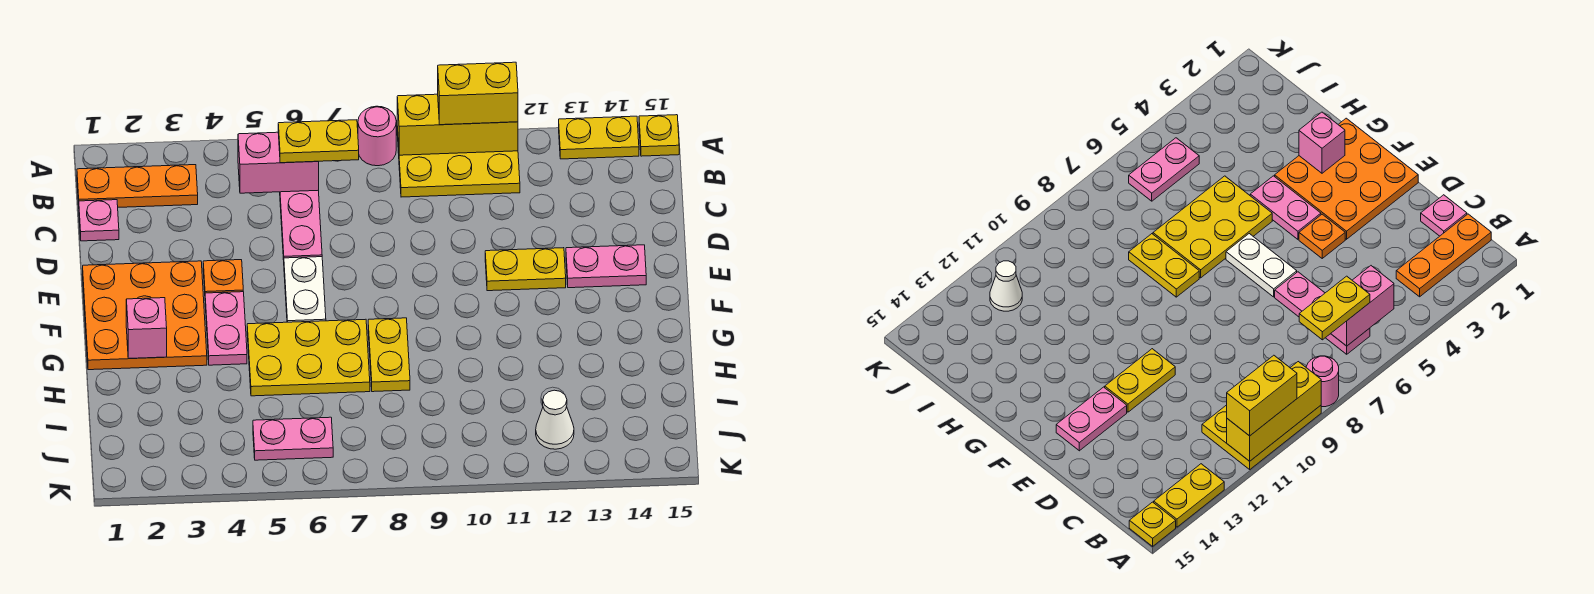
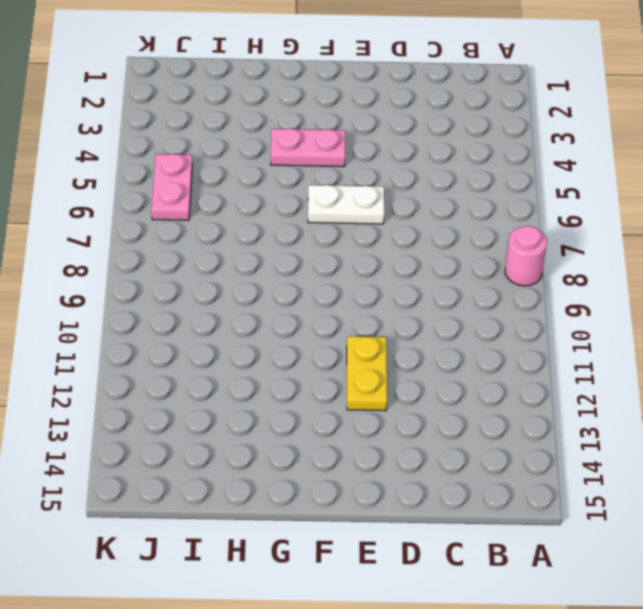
none -> yellow 2x3 plate [397,127,520,197]
none -> yellow 1x2 plate [559,116,639,159]
none -> yellow 1x1 plate [639,115,679,156]

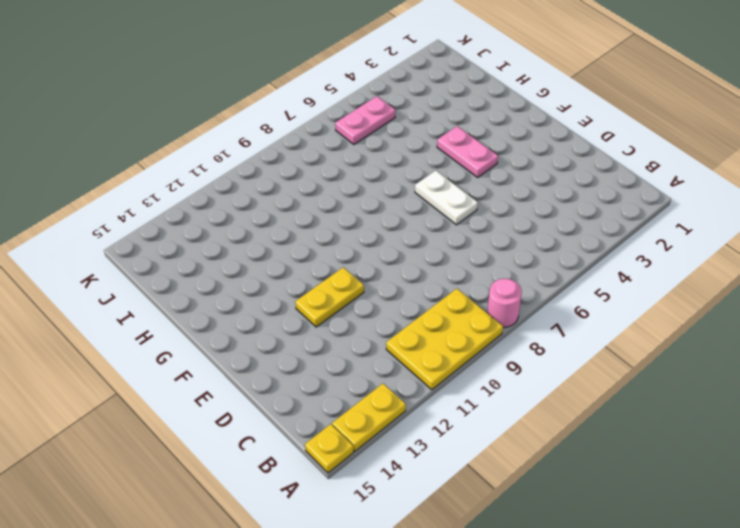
none -> orange 1x3 plate [77,165,198,207]
none -> pink 1x3 plate [280,191,322,260]
none -> pink 1x1 plate [79,200,119,241]

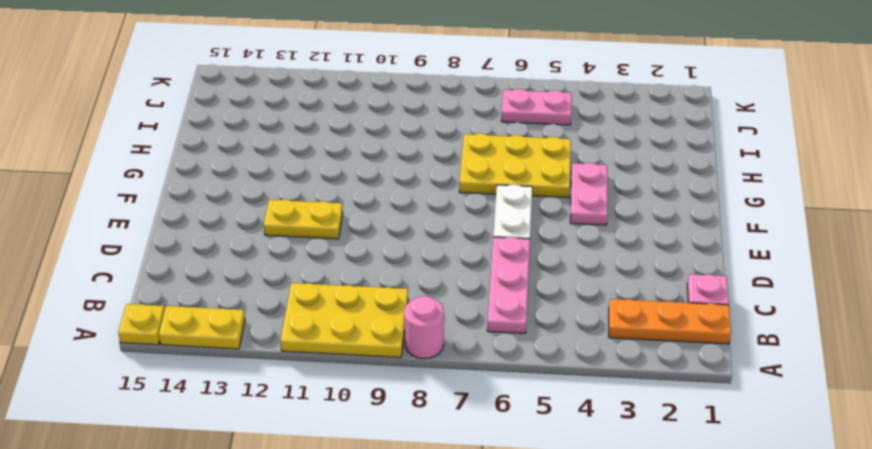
none -> orange 3x3 plate [83,261,207,370]
none -> orange 1x1 plate [203,260,243,293]
none -> pink 1x2 plate [566,245,646,288]

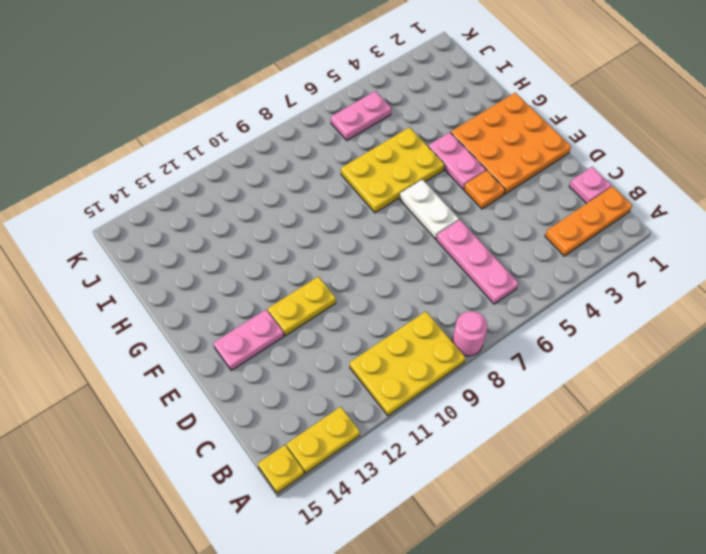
none -> yellow 1x2 plate [368,318,410,392]
none -> white 1x1 cone [536,390,574,449]
none -> yellow 1x3 brick [397,94,518,155]

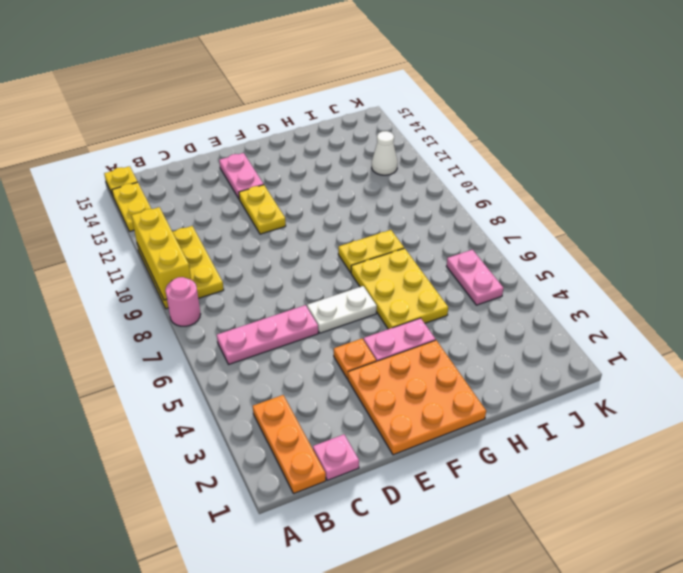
none -> pink 1x2 brick [238,132,319,193]
none -> pink 1x1 brick [126,298,167,359]
none -> yellow 1x2 brick [438,62,518,125]

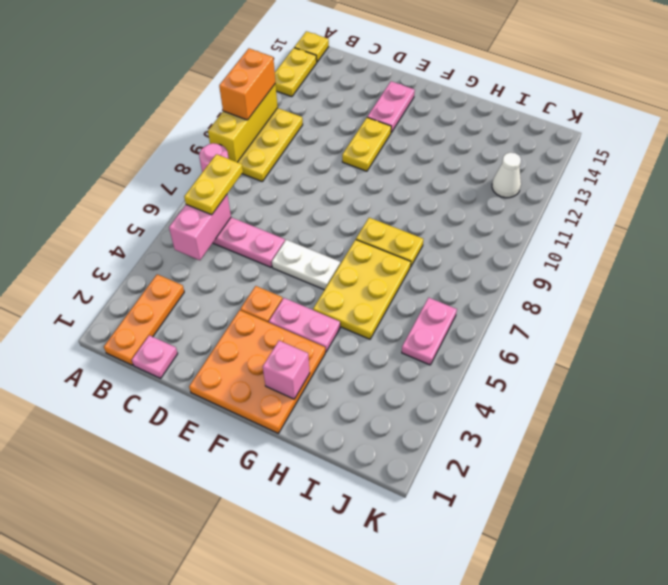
orange 1x2 brick [219,49,275,120] -> yellow 1x2 brick [438,62,518,125]

